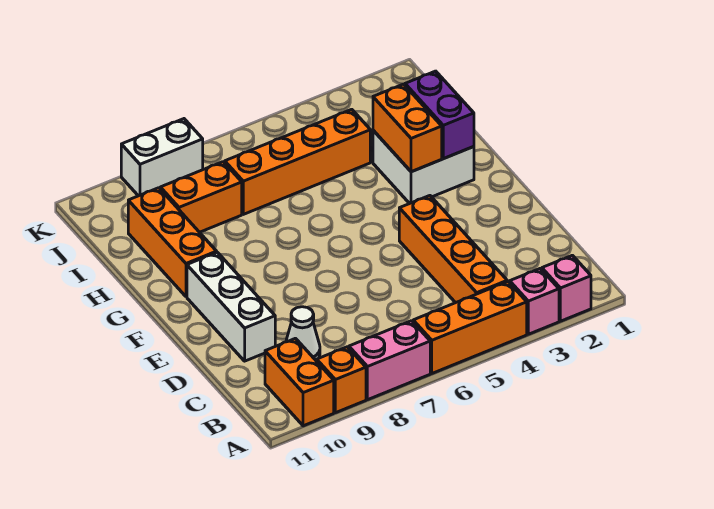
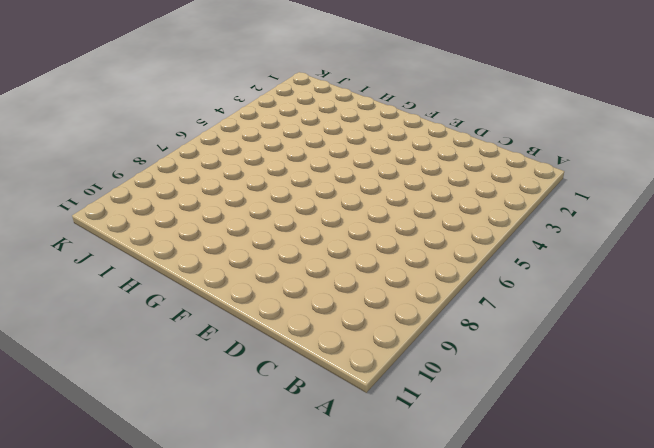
none -> pink 1x1 brick [542,255,591,321]
none -> pink 1x1 brick [510,269,559,334]
none -> orange 1x3 brick [413,282,527,373]

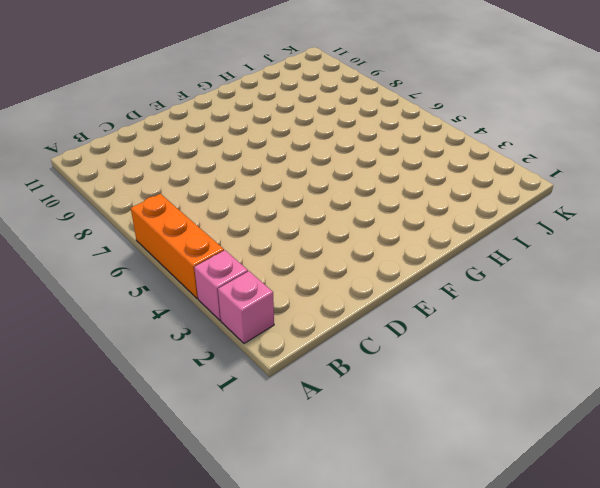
none -> pink 1x2 brick [349,321,430,400]
none -> orange 1x1 brick [317,347,366,413]
none -> orange 1x2 brick [265,338,334,426]

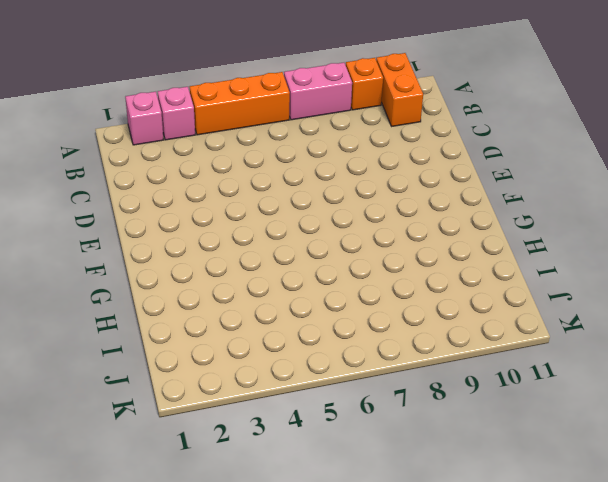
none -> orange 1x4 brick [399,196,507,303]
none -> white 1x1 cone [286,307,320,361]
none -> white 1x3 brick [187,252,275,361]

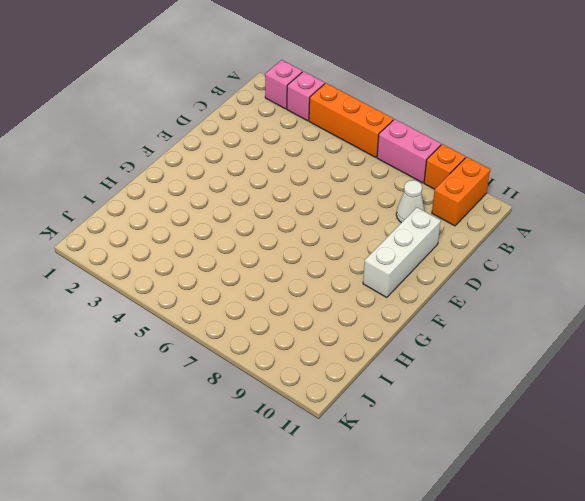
none -> orange 1x4 brick [399,196,507,303]
none -> white 2x2 brick [373,130,474,204]
none -> orange 1x3 brick [128,188,217,297]

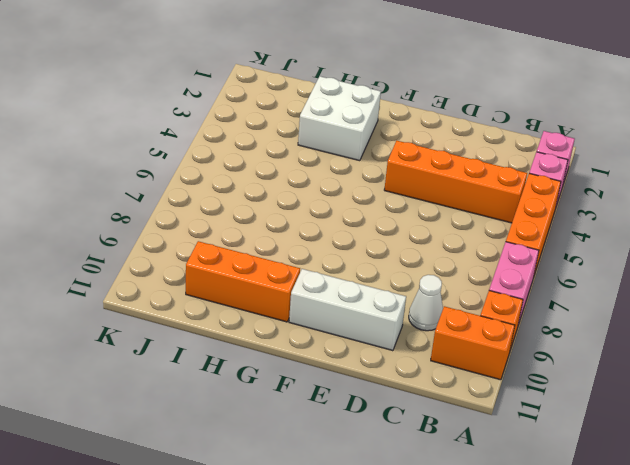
none -> orange 1x4 brick [225,109,370,214]
none -> orange 1x2 brick [160,162,242,232]
none -> white 1x2 brick [121,119,203,196]

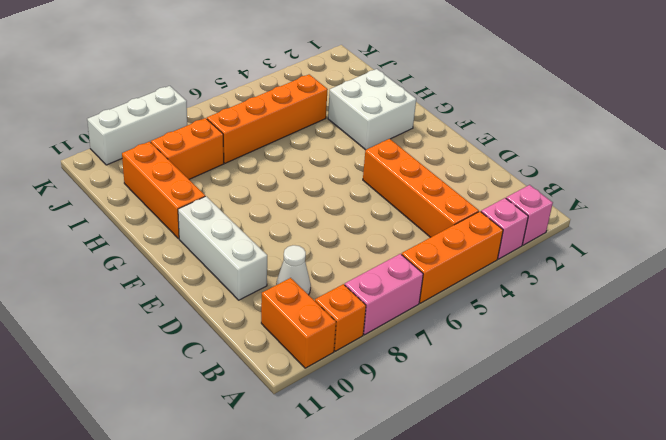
white 1x3 brick [87,86,187,165] -> white 1x2 brick [121,119,203,196]
none -> purple 1x2 brick [405,71,474,159]
none -> orange 1x2 brick [373,84,442,172]

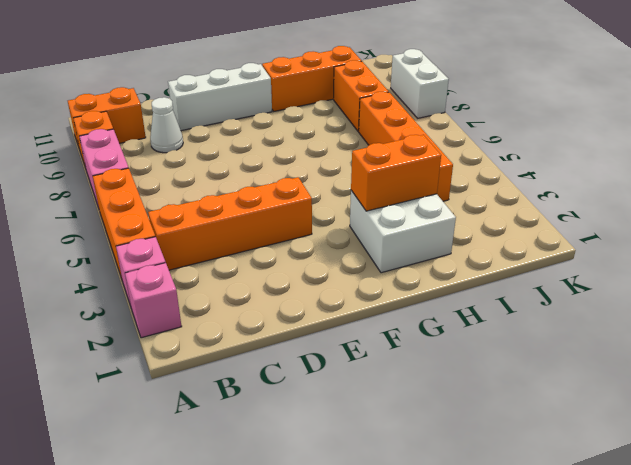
none -> purple 1x2 brick [405,71,474,159]

